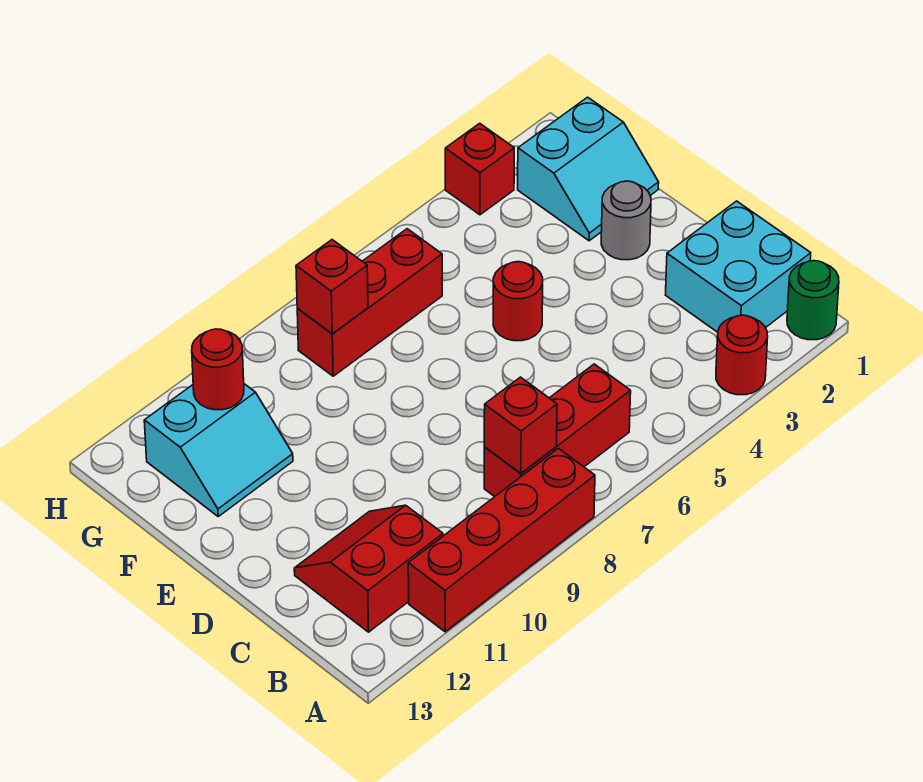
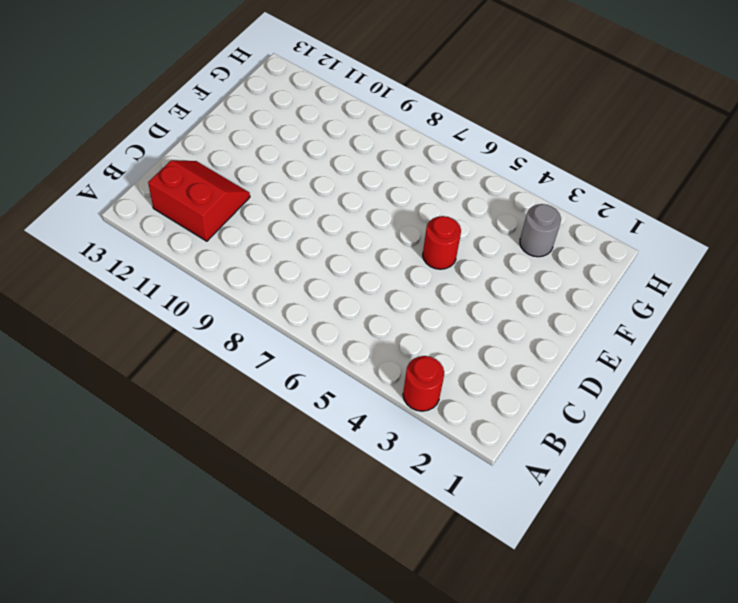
grey 1x1 round brick [520,204,561,257] -> grey 1x1 round brick moved to [601,181,651,260]
none -> green 1x1 round brick [787,261,839,340]
none -> red 1x4 brick [408,448,595,632]
none -> cyan 2x2 brick [666,201,811,332]

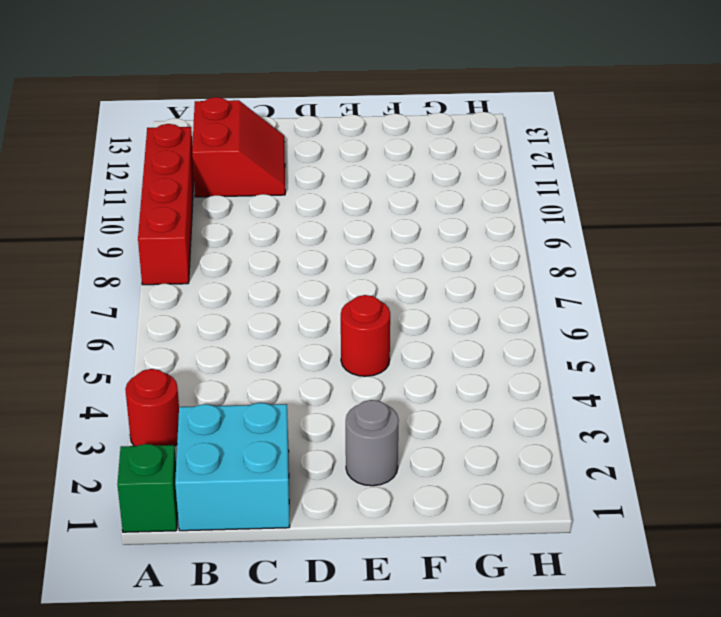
green 1x1 brick [117,444,178,532] -> green 1x1 round brick [787,261,839,340]
none -> red 1x3 brick [484,364,631,497]
none -> cyan 2x2 slope [518,97,659,241]
none -> cyan 2x2 slope [144,384,293,516]

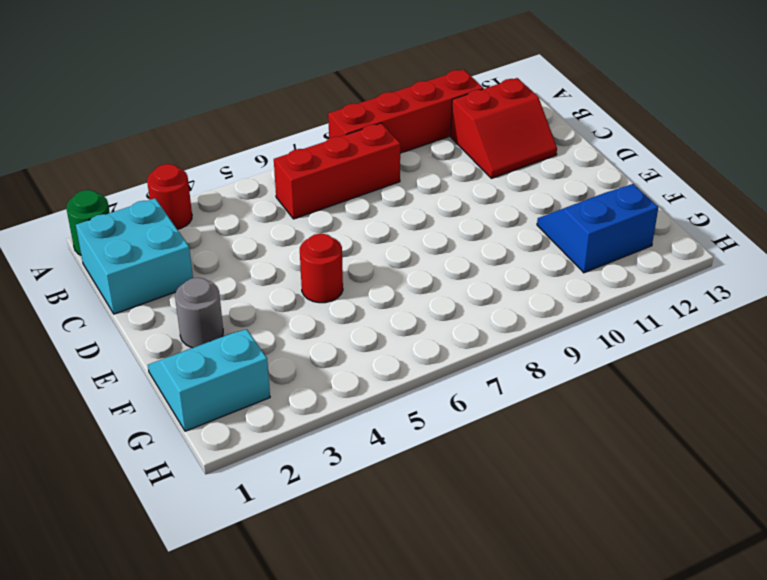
blue 2x2 slope [537,184,658,273] -> cyan 2x2 slope [144,384,293,516]
none -> red 1x3 brick [297,229,442,376]
none -> red 1x1 brick [445,123,514,215]
none -> red 1x1 brick [484,377,557,473]

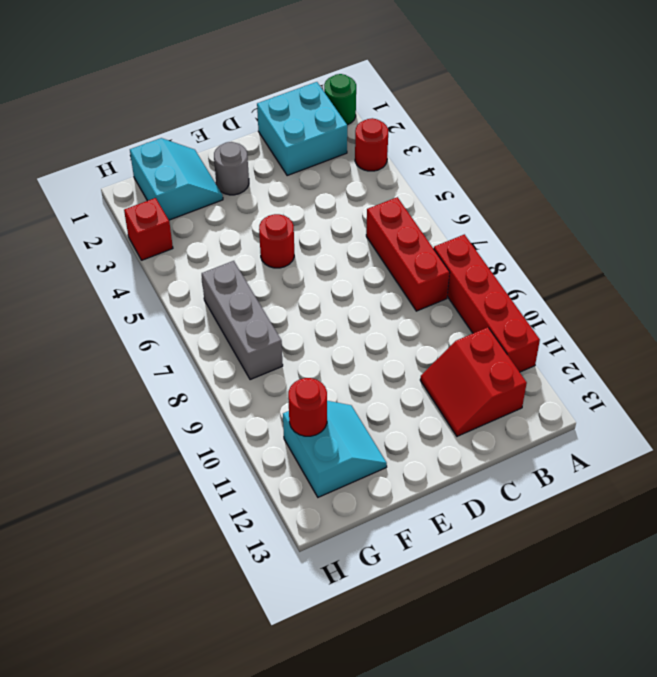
grey 1x3 brick [202,261,283,380] -> red 1x3 brick [297,229,442,376]
none -> red 1x1 brick [484,377,557,473]
none -> red 1x1 brick [296,240,368,334]

